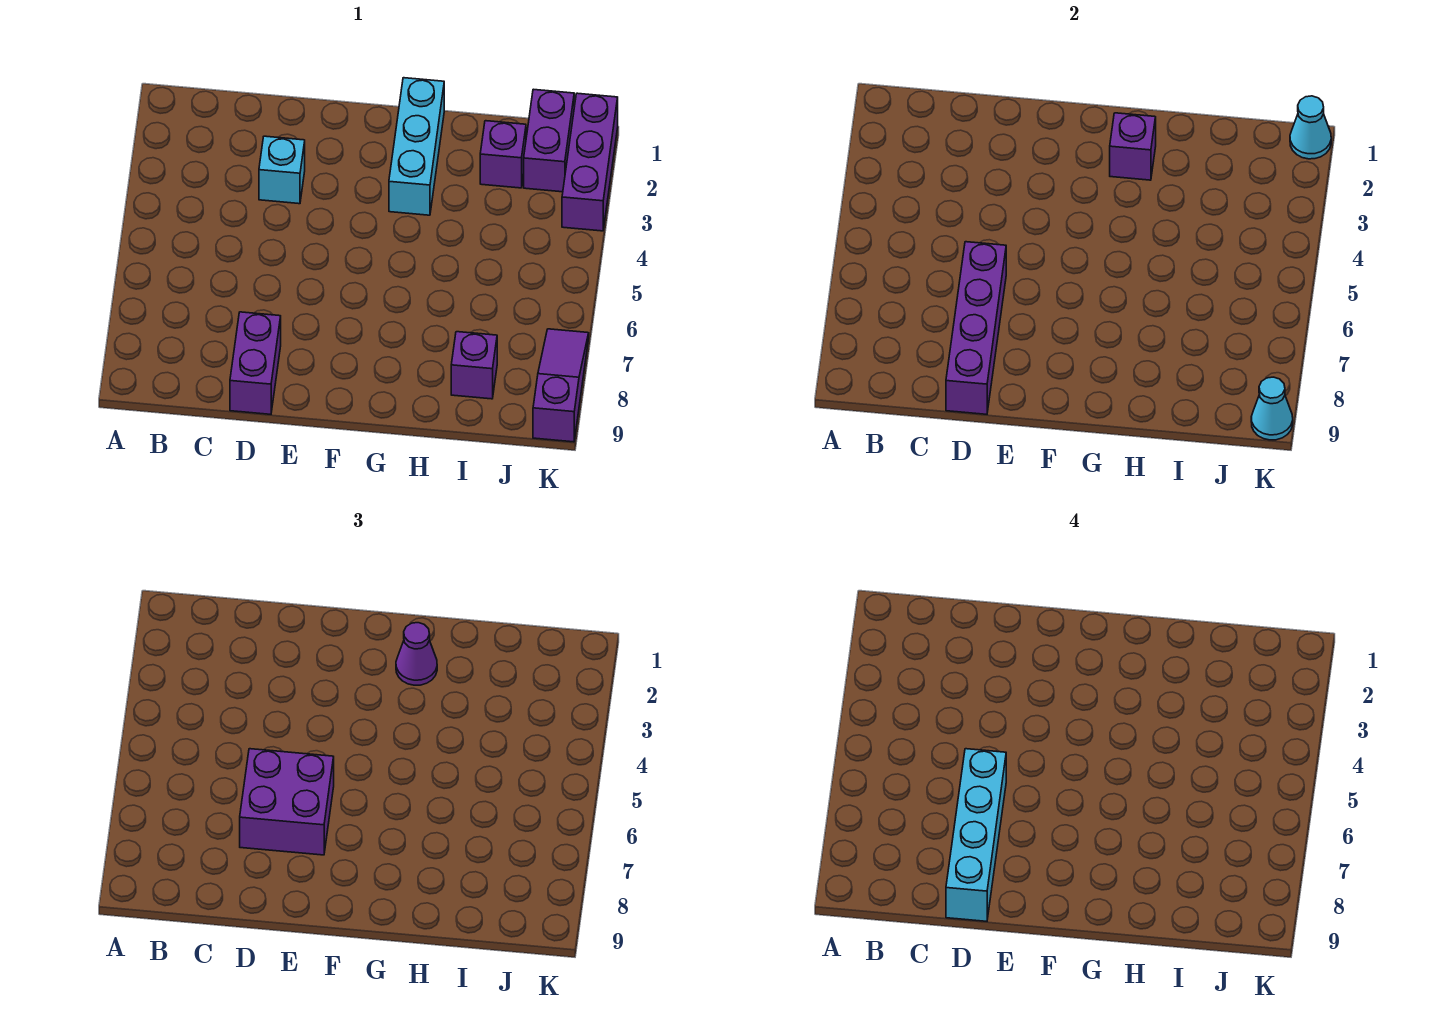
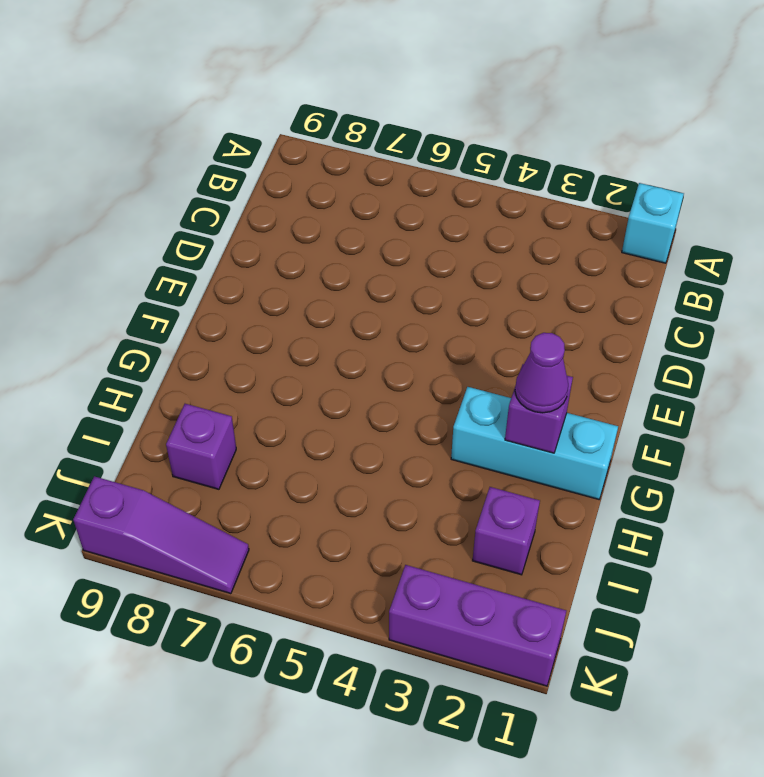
cyan 1x1 brick [622,183,684,263] -> cyan 1x1 brick moved to [259,136,305,204]
none -> purple 1x2 brick [230,312,281,414]
none -> purple 1x2 brick [524,89,574,192]
none -> purple 1x4 brick [946,242,1006,414]

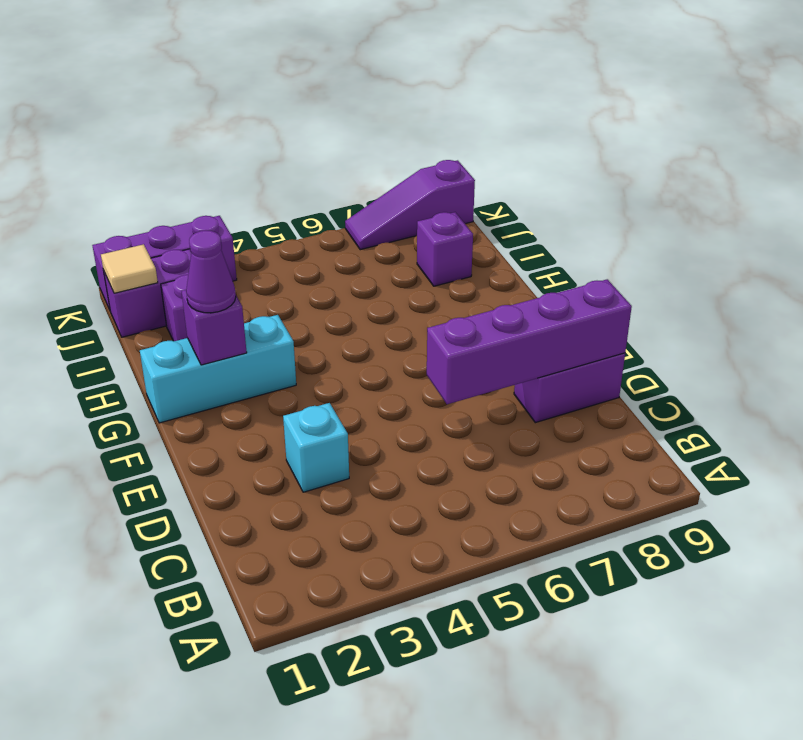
tan 1x1 tile [101,244,158,293] -> none
none -> cyan 1x1 cone [1290,96,1331,159]
none -> cyan 1x1 cone [1251,377,1293,440]
none -> purple 2x2 brick [240,749,334,855]

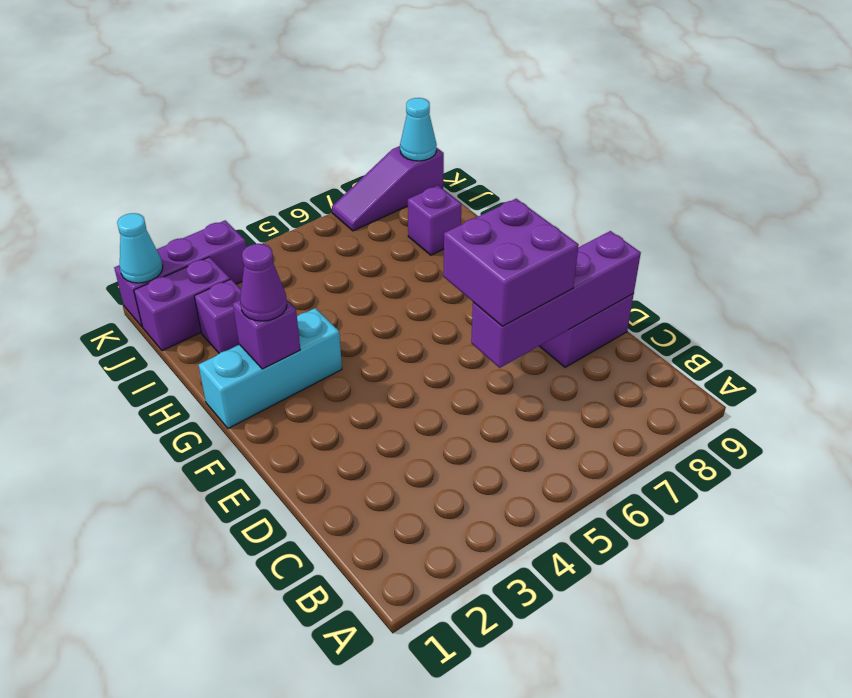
none -> cyan 1x1 brick [259,136,305,204]
none -> cyan 1x4 brick [946,749,1006,921]

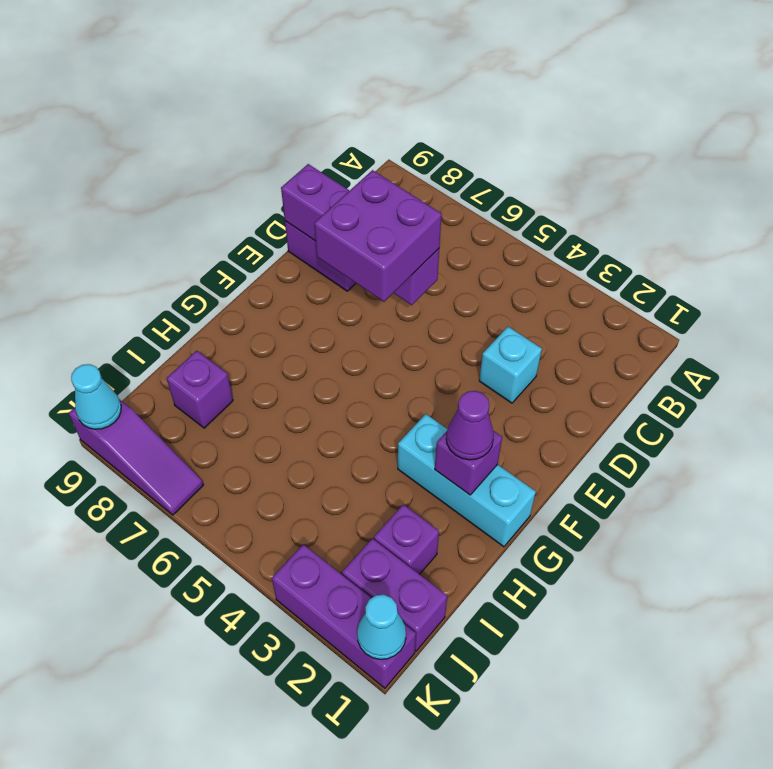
none -> cyan 1x4 brick [946,749,1006,921]

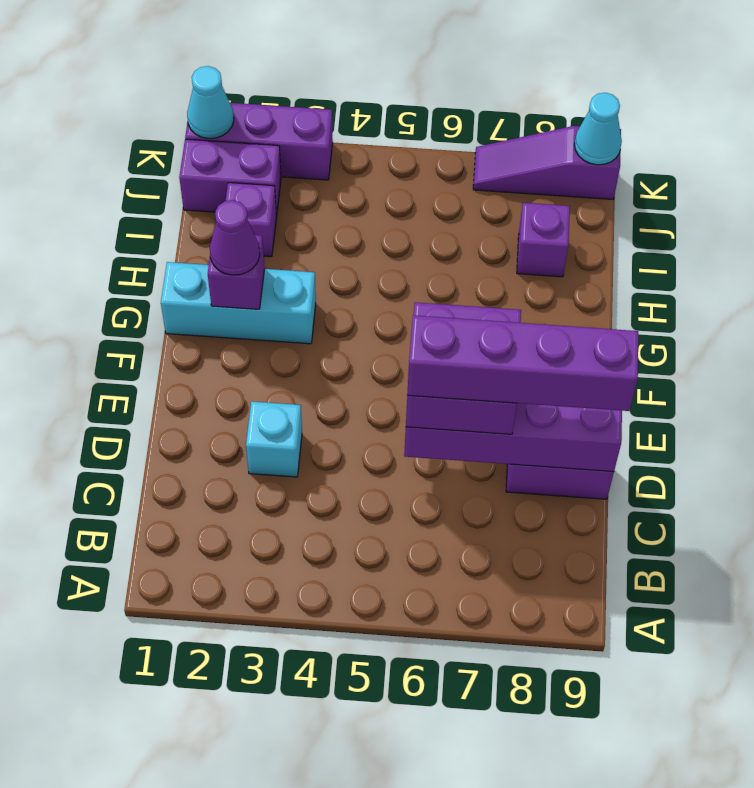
purple 1x4 brick [407,315,638,411] -> cyan 1x4 brick [946,749,1006,921]

